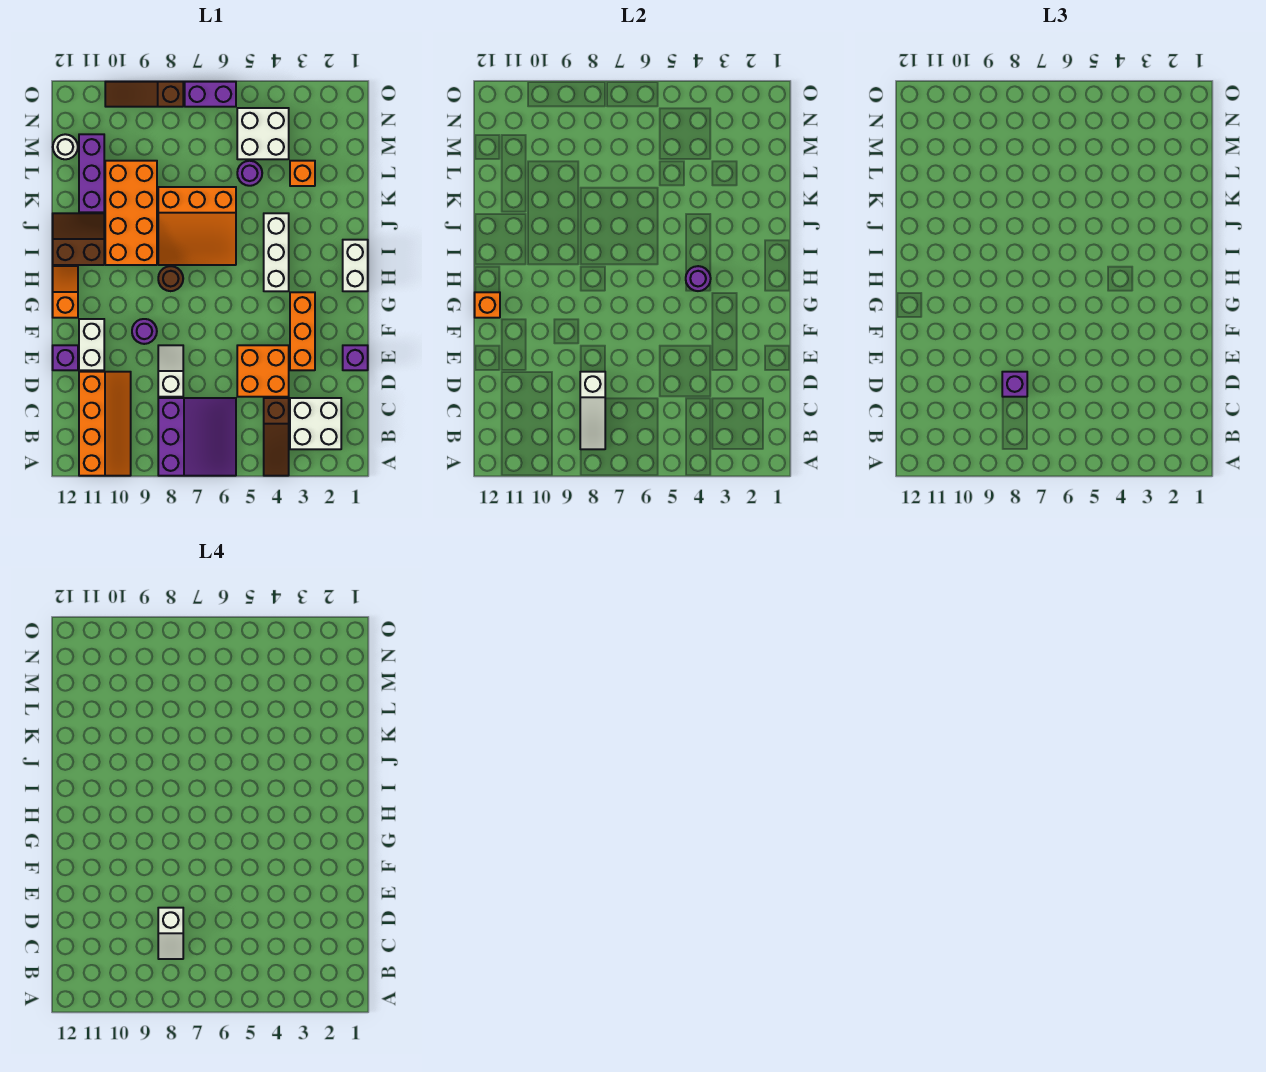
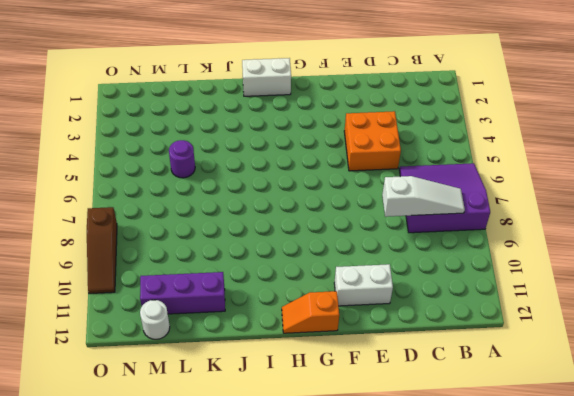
none -> brown 1x3 slope [264,398,289,476]
none -> orange 2x4 slope [79,372,131,476]
none -> white 2x2 brick [290,398,341,449]
none -> white 1x2 slope [158,345,183,397]

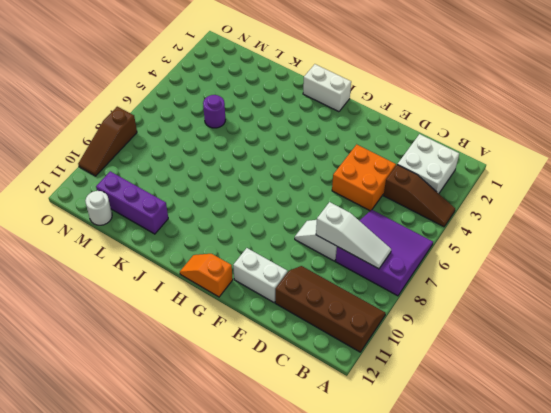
brown 2x4 slope [275,266,386,352] -> orange 2x4 slope [79,372,131,476]
none -> purple 1x1 brick [343,345,368,370]
none -> orange 1x3 brick [290,292,315,370]
none -> purple 1x1 brick [53,345,78,370]
none -> purple 1x1 round brick [132,319,157,344]

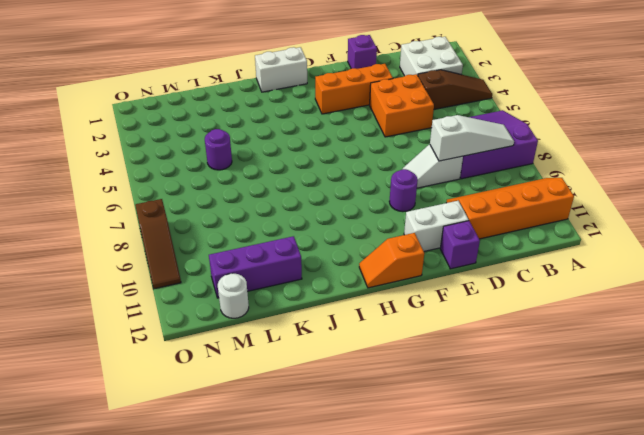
none -> white 1x3 brick [264,213,289,291]
none -> brown 1x1 round brick [158,266,183,291]
none -> orange 3x3 slope [158,187,236,265]
none -> orange 2x4 brick [105,161,157,265]

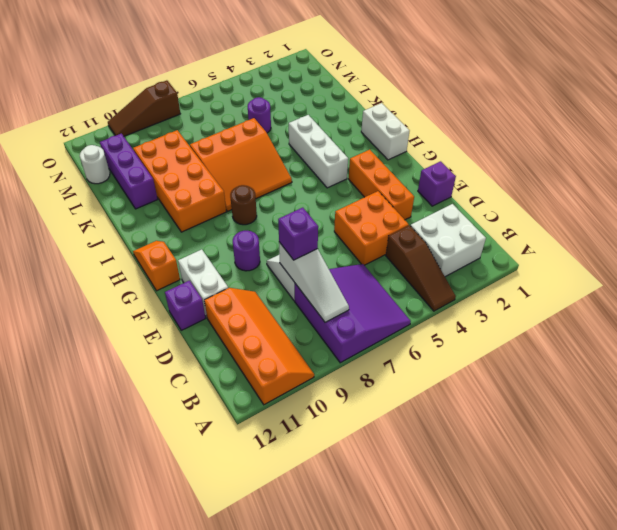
none -> brown 2x2 slope [53,213,104,265]
none -> orange 1x1 brick [290,161,315,186]
none -> white 2x2 brick [237,108,289,159]
none -> purple 1x2 brick [185,82,236,107]

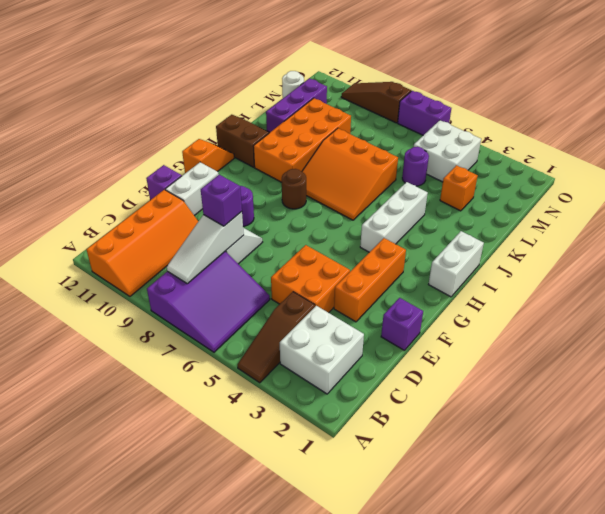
none -> orange 1x1 brick [475,292,500,318]
none -> purple 1x1 round brick [686,266,711,291]
none -> white 1x2 slope [158,908,183,959]

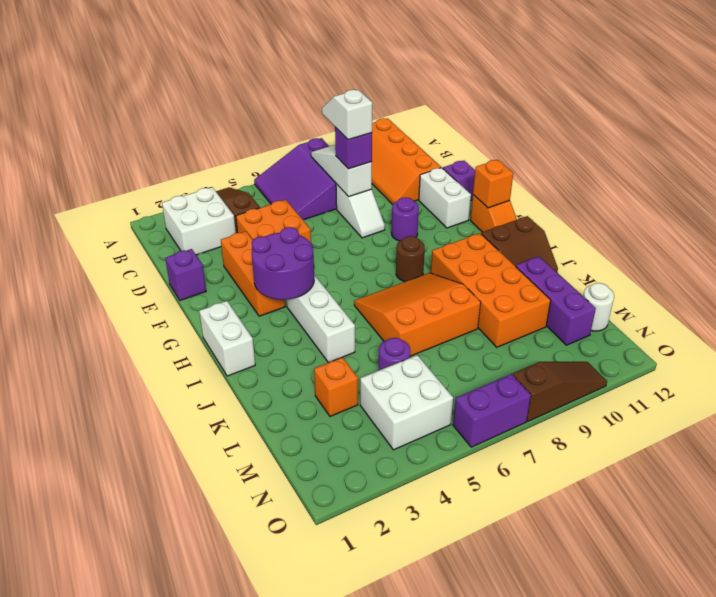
purple 2x2 round brick [252,227,314,300] -> purple 1x1 round brick [686,266,711,291]

